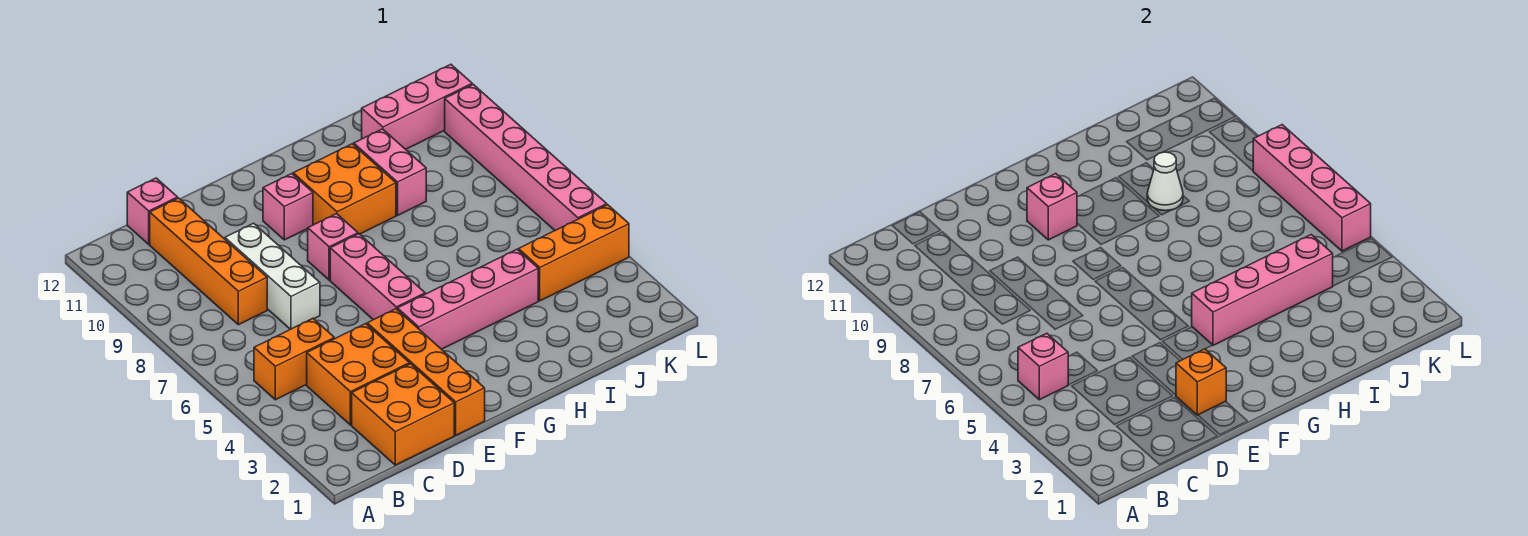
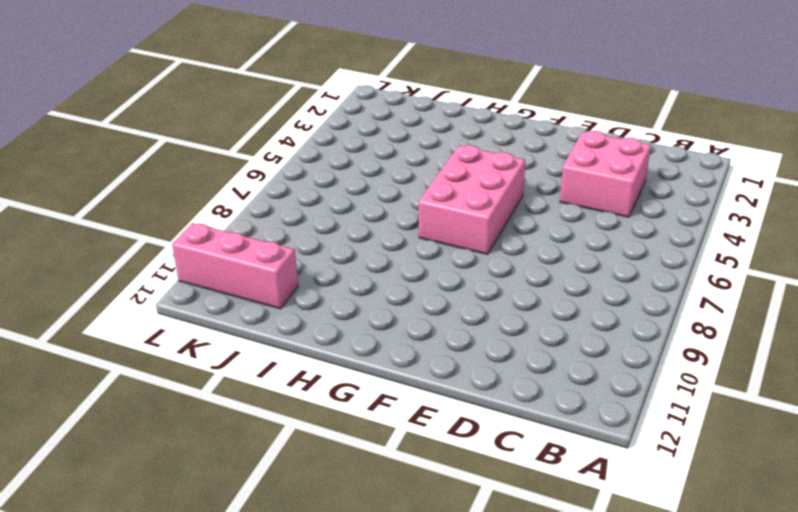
pink 2x2 brick [560,131,651,217] -> orange 2x2 brick [307,324,410,425]
pink 2x3 brick [419,145,525,254] -> pink 1x3 brick [330,234,425,320]
none -> orange 1x2 brick [254,319,334,400]
none -> orange 2x2 brick [352,364,454,465]
none -> orange 1x4 brick [150,198,267,325]

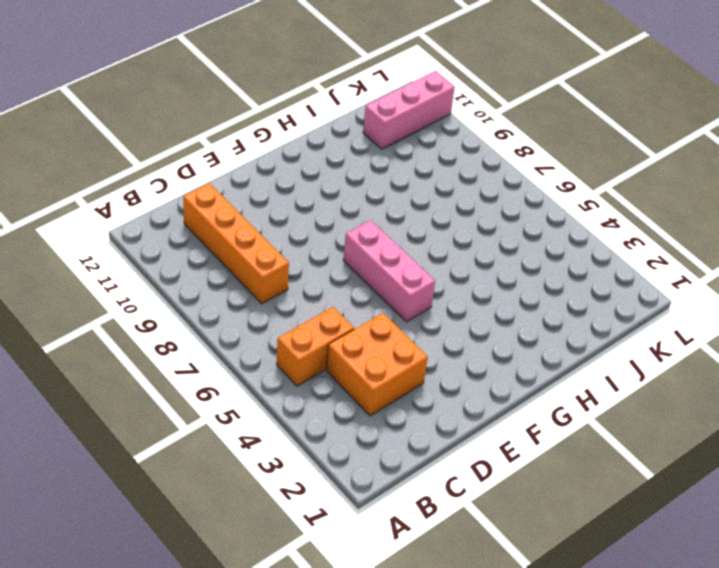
none -> orange 2x2 brick [352,364,454,465]
none -> pink 1x1 brick [127,178,178,244]
none -> white 1x3 brick [225,223,320,329]

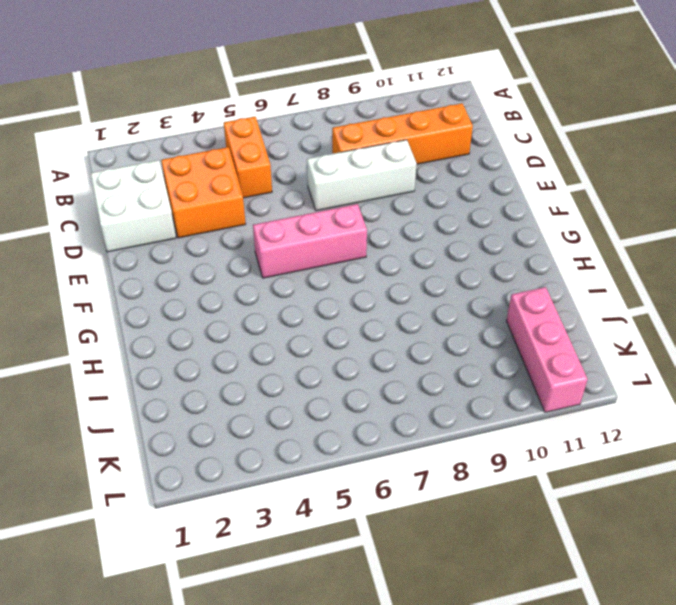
white 2x2 brick [91,160,176,252] -> orange 2x2 brick [352,364,454,465]
none -> pink 1x1 brick [127,178,178,244]
none -> orange 1x4 brick [367,309,485,435]
none -> pink 1x4 brick [397,249,538,349]

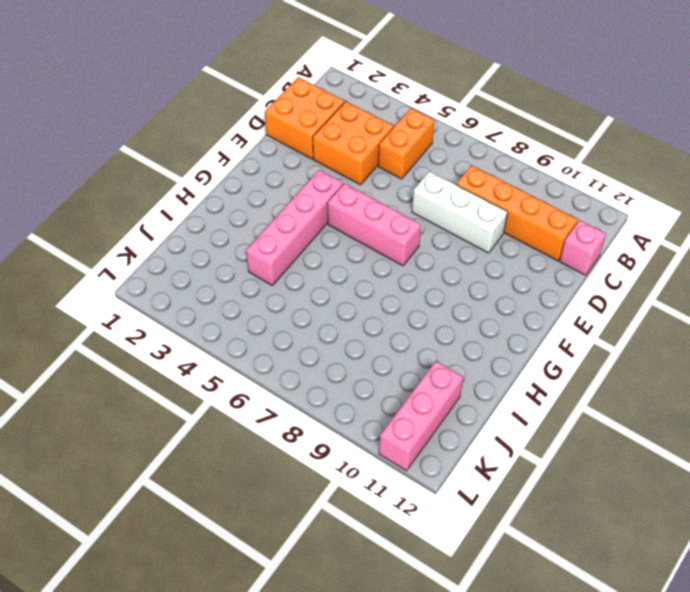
none -> orange 1x4 brick [367,309,485,435]
none -> pink 1x1 brick [308,214,358,280]
none -> pink 1x1 brick [263,174,313,240]

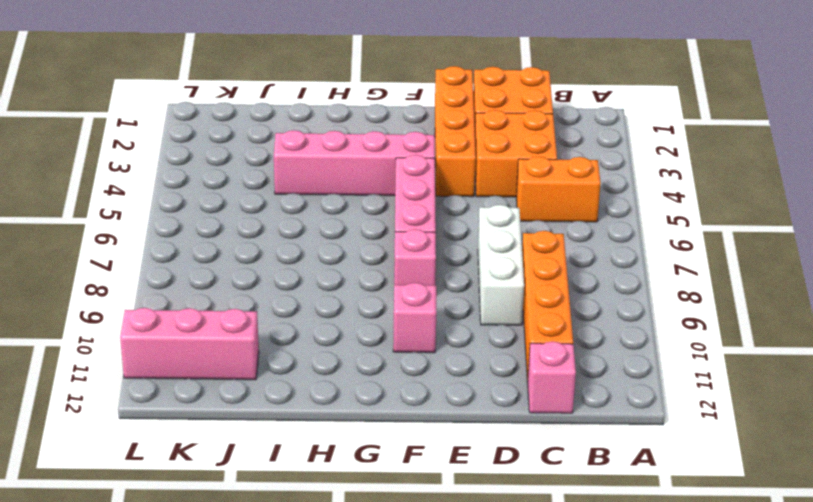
none -> orange 2x2 brick [293,144,396,234]
none -> pink 1x2 brick [354,129,426,215]
none -> orange 1x3 brick [518,205,629,301]

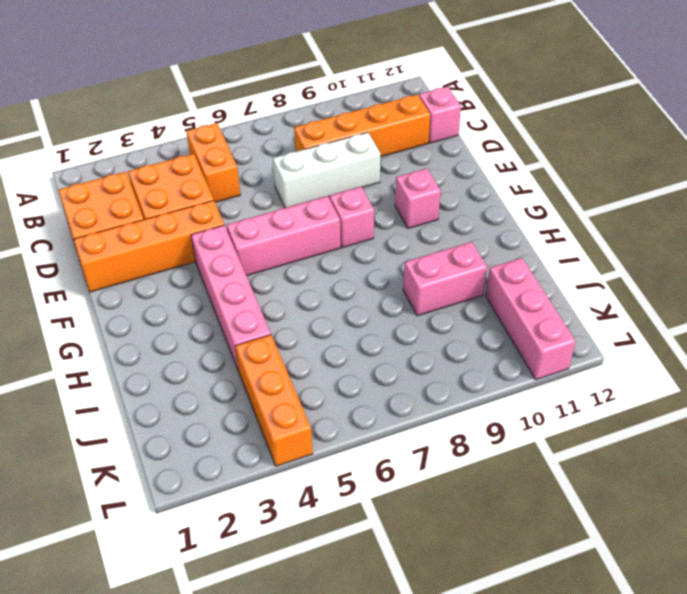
none -> orange 2x2 brick [293,144,396,234]
none -> pink 1x6 brick [445,84,607,230]
none -> pink 1x1 brick [1018,333,1068,400]

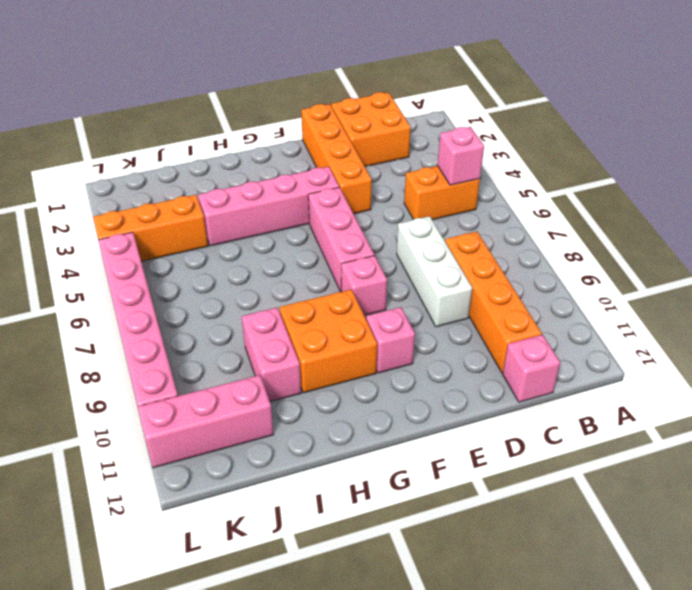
none -> orange 2x2 brick [307,324,410,425]
none -> orange 1x1 brick [1176,349,1226,415]
none -> pink 1x1 brick [1027,174,1077,240]

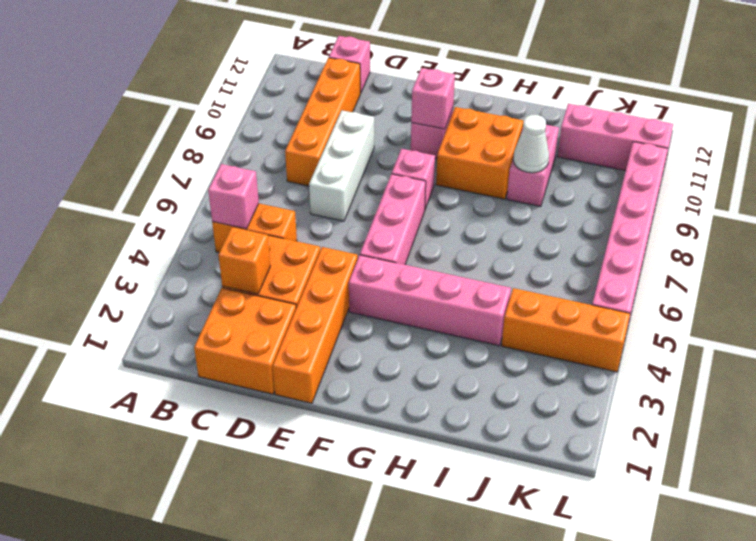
orange 1x1 brick [218,227,270,294] -> orange 1x1 brick moved to [1176,349,1226,415]
none -> pink 1x4 brick [1192,235,1333,345]
none -> pink 1x4 brick [1253,125,1371,251]

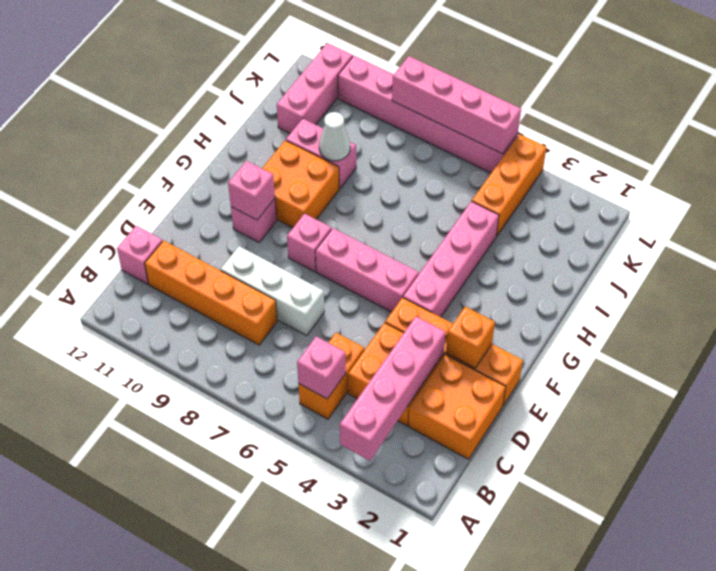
pink 1x4 brick [340,317,445,461] -> pink 1x4 brick moved to [1192,235,1333,345]

